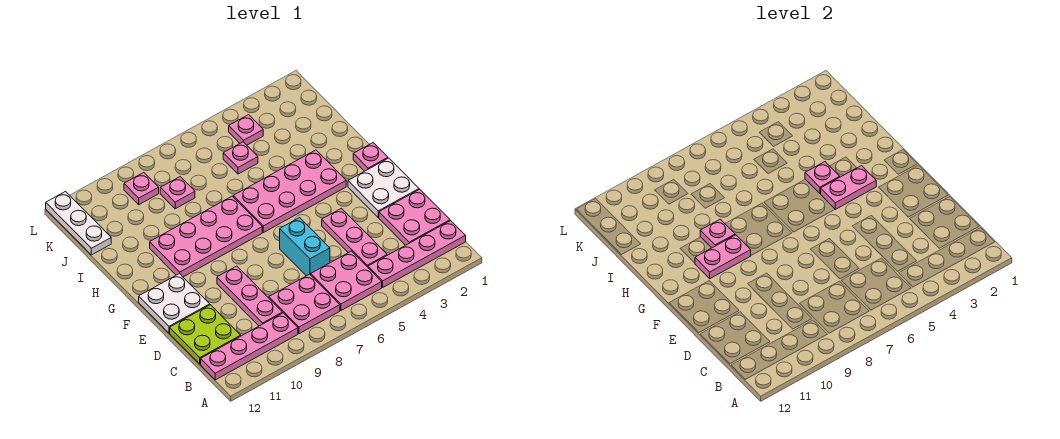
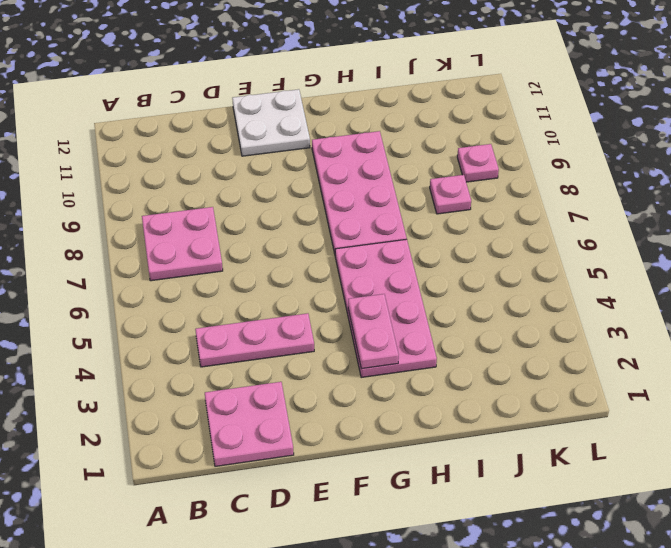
none -> pink 1x4 plate [368,221,466,287]
none -> pink 2x2 plate [311,251,382,310]
none -> pink 1x4 plate [201,313,298,380]

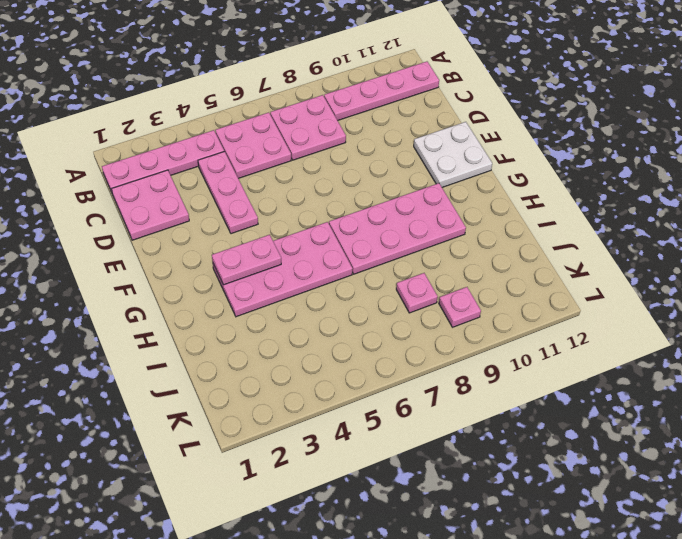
none -> pink 1x3 plate [217,266,283,326]
none -> lime 2x2 plate [170,305,241,364]
none -> cyan 1x2 brick [280,218,330,276]

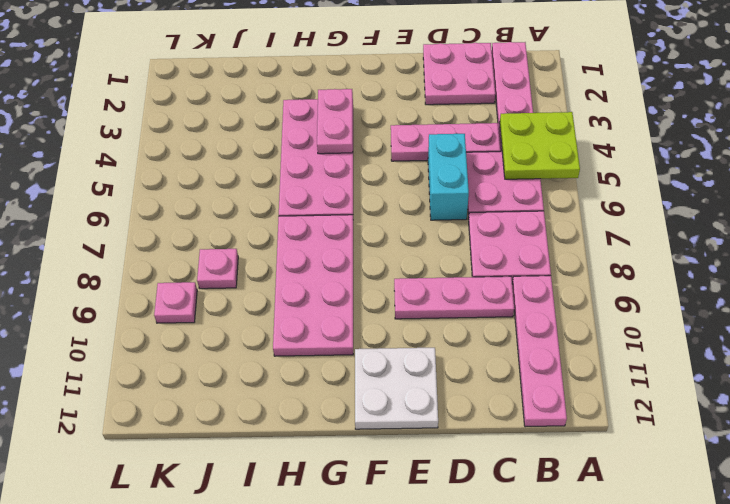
lime 2x2 plate [500,112,580,179] -> lime 2x2 plate moved to [170,305,241,364]
cyan 1x2 brick [428,134,469,220] -> cyan 1x2 brick turned to [280,218,330,276]
none -> white 2x2 plate [348,158,419,217]
none -> pink 1x1 plate [353,143,388,171]
none -> pink 1x1 plate [223,142,258,174]

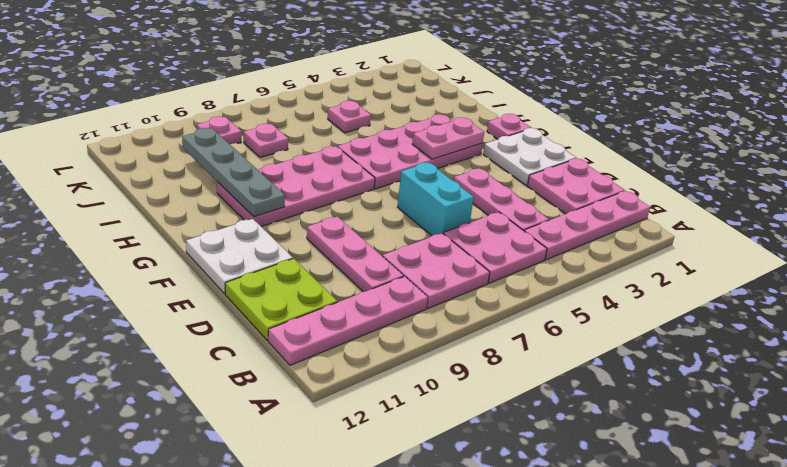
grey 1x4 plate [182,128,285,217] -> pink 1x2 plate [695,235,751,279]
none -> white 1x3 plate [46,192,111,255]
none -> pink 1x1 plate [229,115,263,145]
none -> pink 1x1 plate [805,162,840,193]

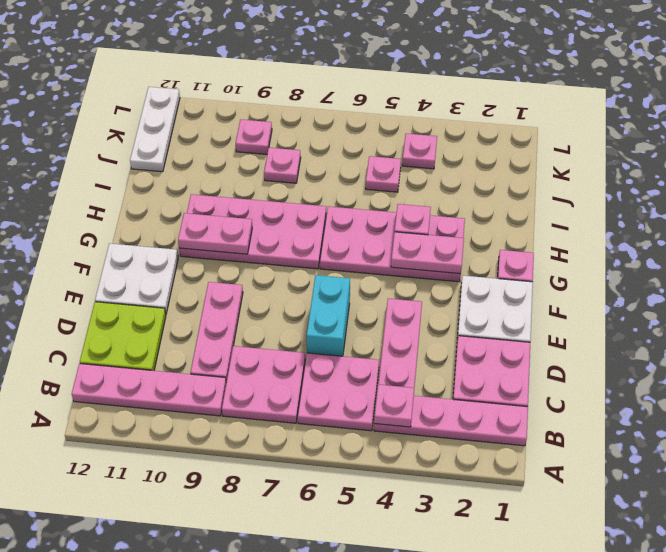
pink 1x1 plate [374,384,414,427] -> pink 1x1 plate moved to [700,219,735,248]

